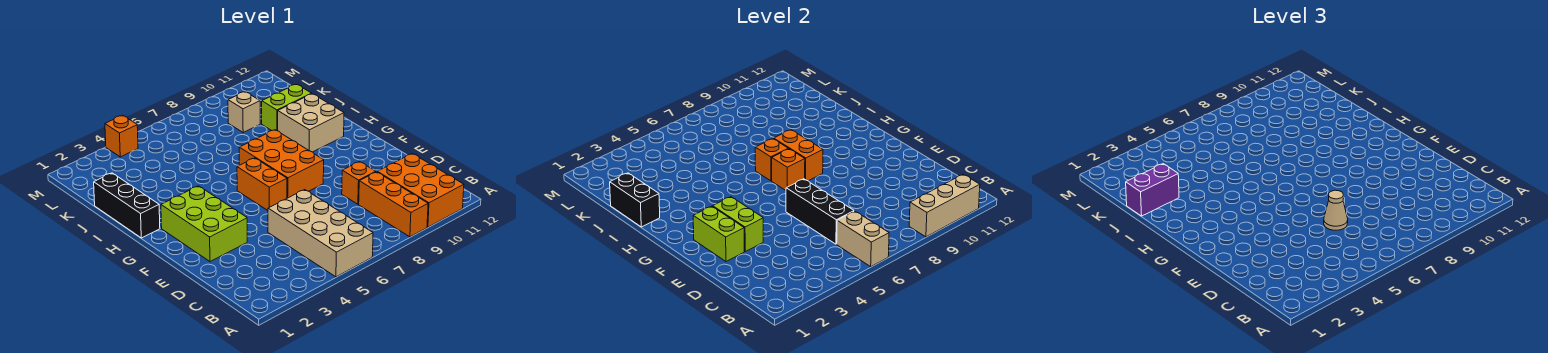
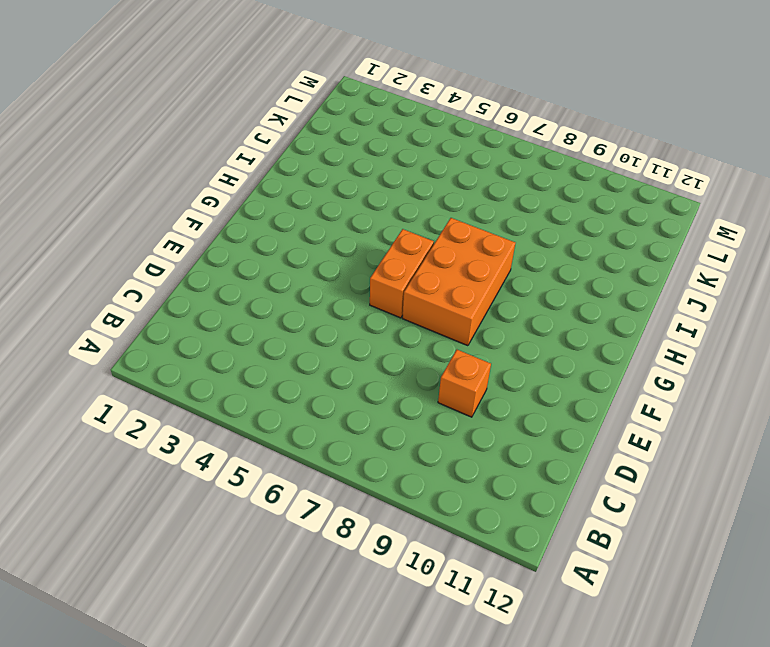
none -> tan 2x4 brick [268,190,373,277]
none -> orange 1x3 brick [359,172,428,237]
none -> orange 2x3 brick [378,154,464,227]

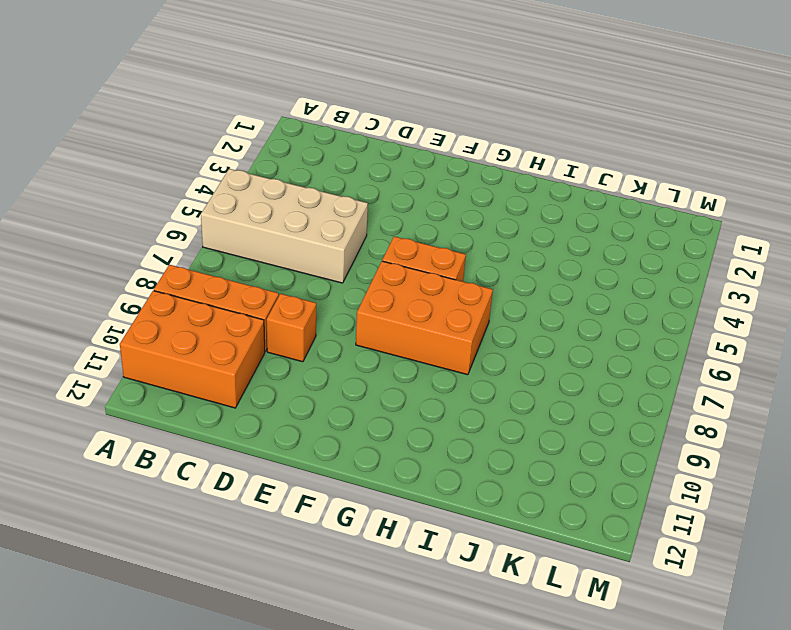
none -> lime 2x3 brick [161,186,247,262]
none -> black 1x3 brick [94,173,160,238]
none -> tan 2x2 brick [278,94,344,152]

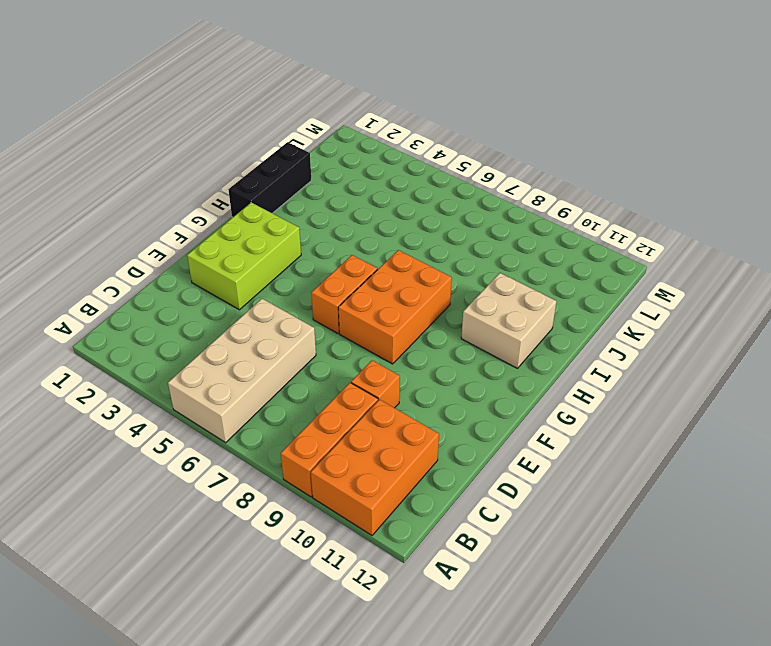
none -> lime 1x2 brick [262,84,312,131]
none -> tan 1x1 brick [228,92,260,132]
none -> orange 1x1 brick [105,115,138,157]

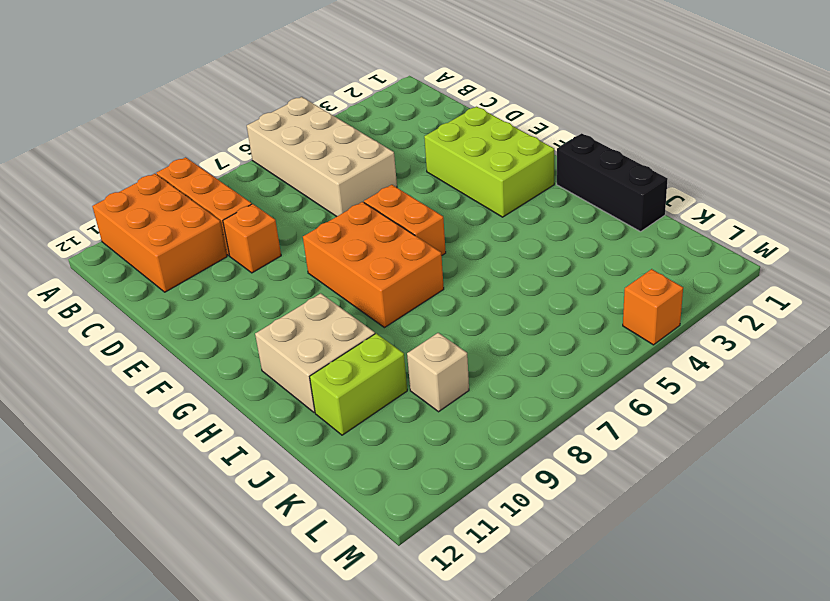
none -> tan 1x2 brick [837,211,889,267]
none -> tan 1x3 brick [909,174,980,237]
none -> black 1x3 brick [786,179,854,244]

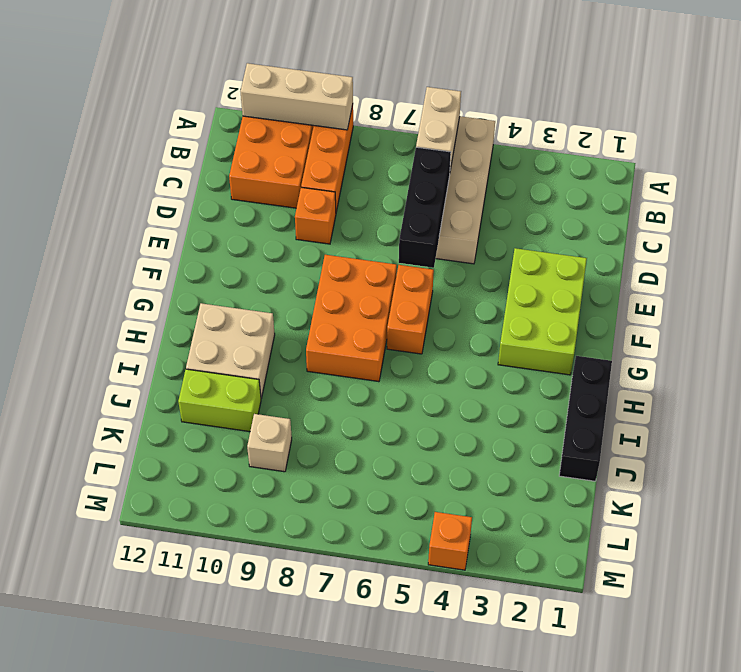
none -> lime 1x2 brick [693,206,744,262]
none -> lime 1x2 brick [713,197,763,251]
none -> orange 1x1 brick [772,149,805,190]

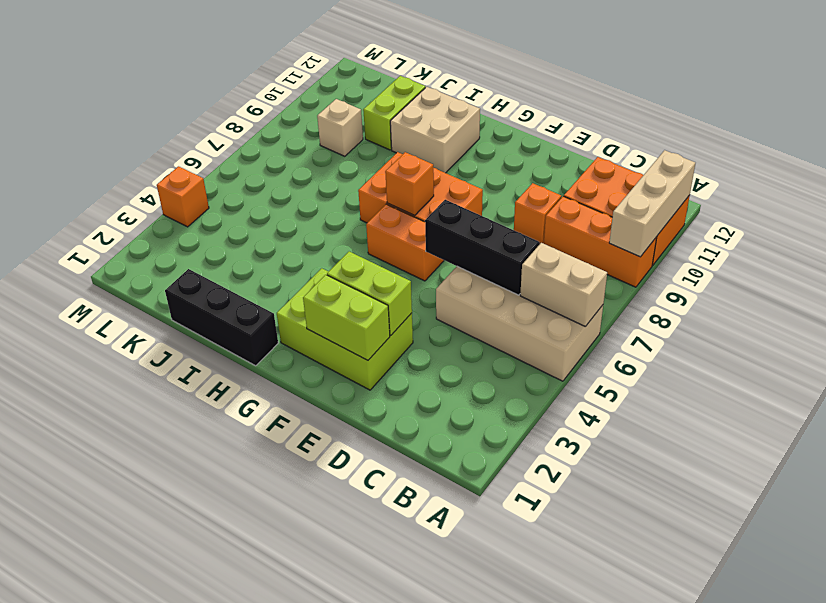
none -> orange 1x2 brick [774,130,823,181]
none -> orange 1x1 brick [755,139,788,181]
none -> black 1x2 brick [610,173,660,227]

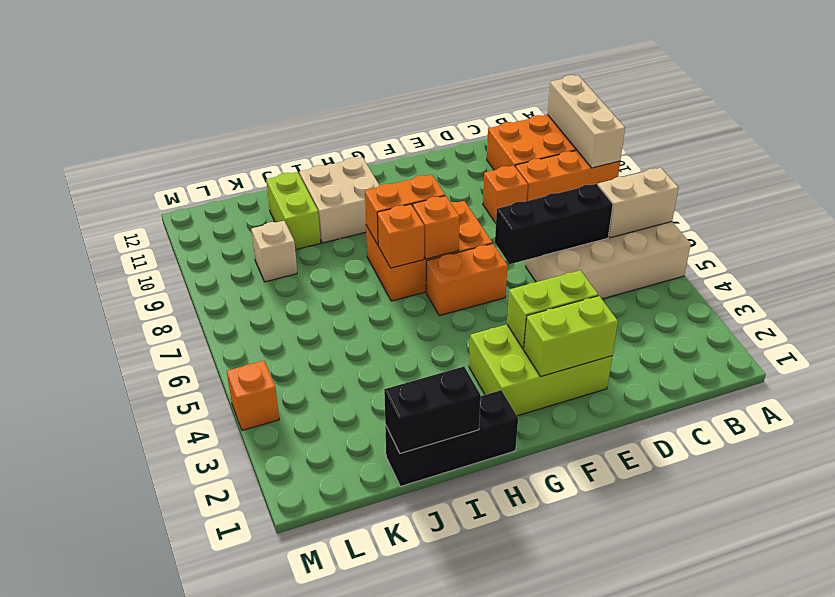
none -> tan 1x1 cone [1324,190,1348,230]
none -> purple 1x2 brick [1126,164,1179,216]

